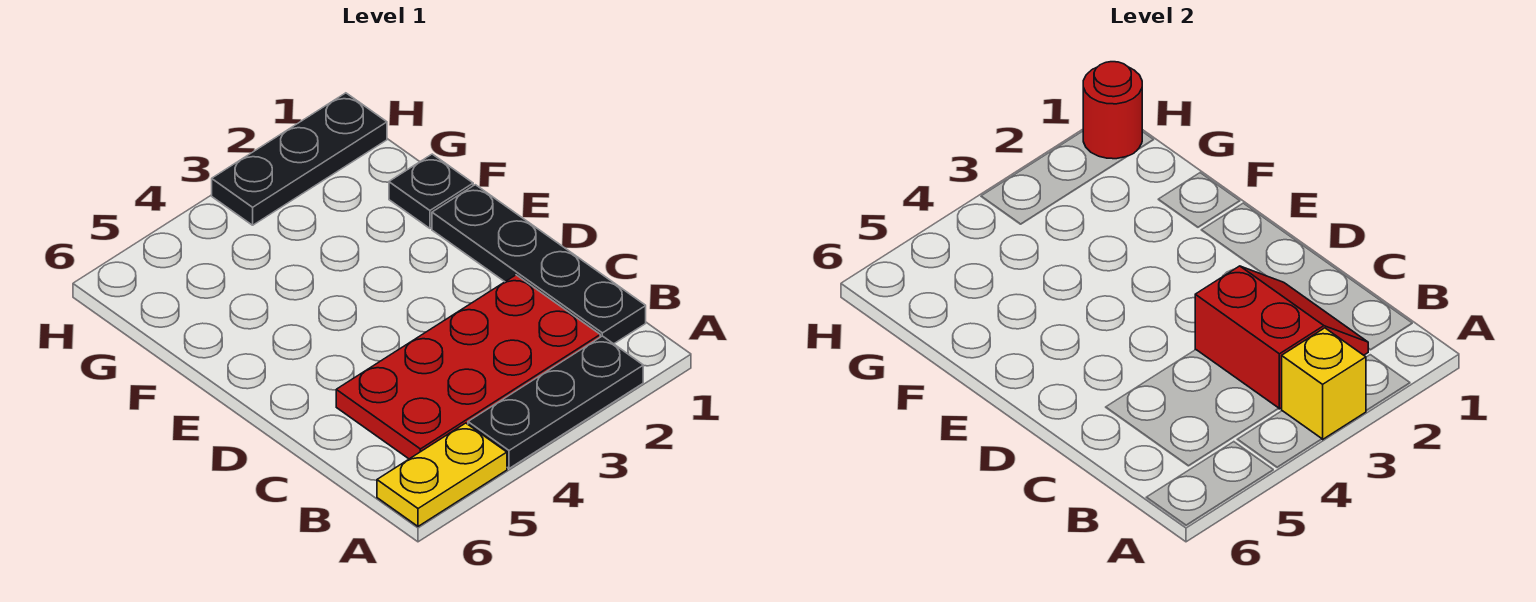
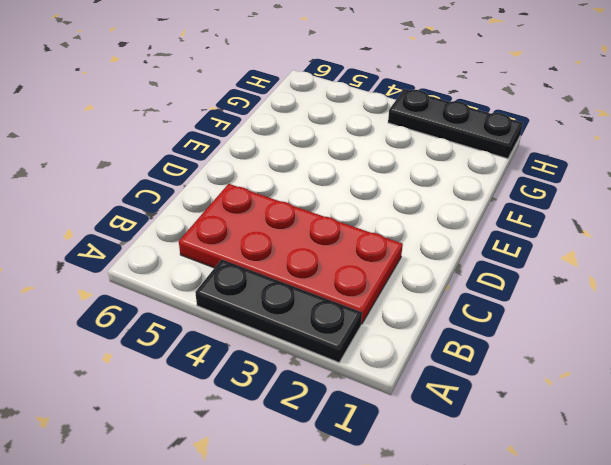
none -> yellow 1x2 plate [377,423,507,526]
none -> black 1x4 plate [432,185,646,344]

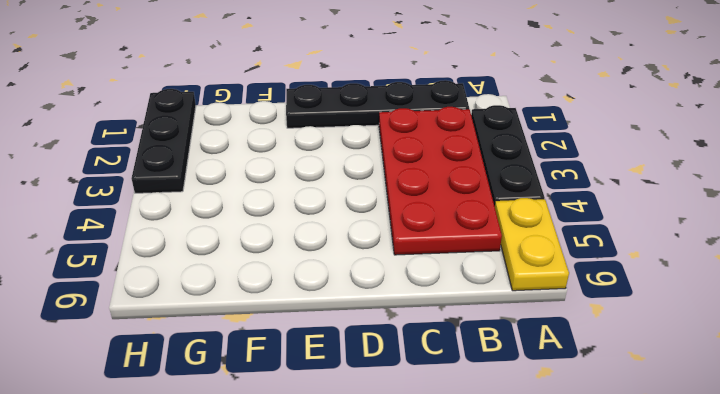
none -> black 1x1 plate [389,154,473,228]
none -> yellow 1x1 brick [1282,328,1366,439]

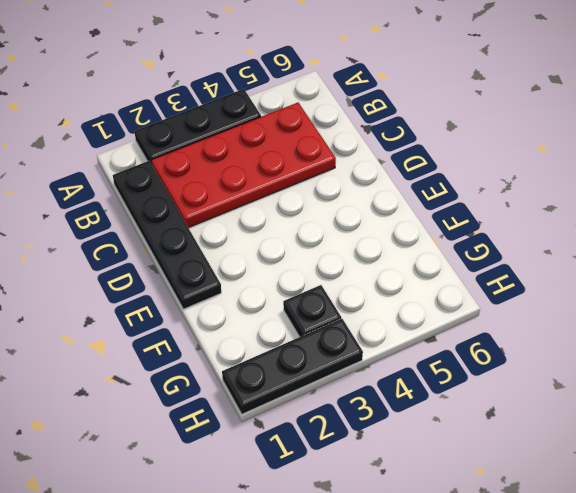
black 1x1 plate [283,285,341,337] -> black 1x1 plate moved to [389,154,473,228]
none -> yellow 1x2 plate [377,423,507,526]
none -> yellow 1x1 brick [1282,328,1366,439]

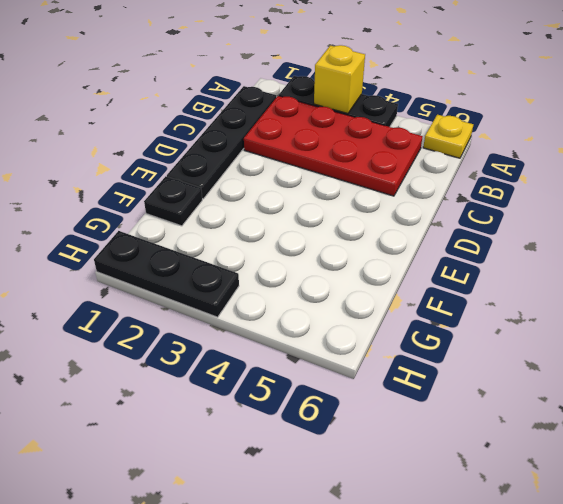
yellow 1x1 plate [423,115,473,158] -> yellow 1x2 plate [377,423,507,526]
none -> red 2x2 slope [1195,266,1368,409]
none -> red 1x1 round brick [1083,62,1142,159]

